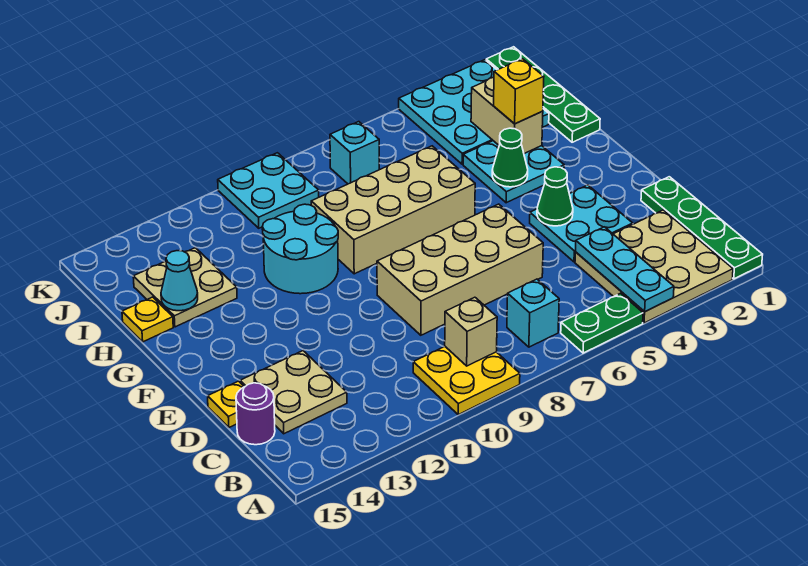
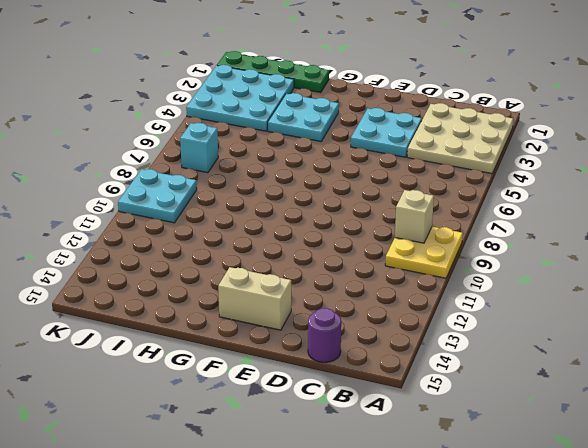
tan 1x2 brick [218,267,291,330] -> tan 1x2 brick moved to [471,77,543,154]
none -> green 1x4 plate [641,177,763,279]
none -> green 1x2 plate [561,293,643,353]
none -> cyan 1x1 brick [507,279,559,347]

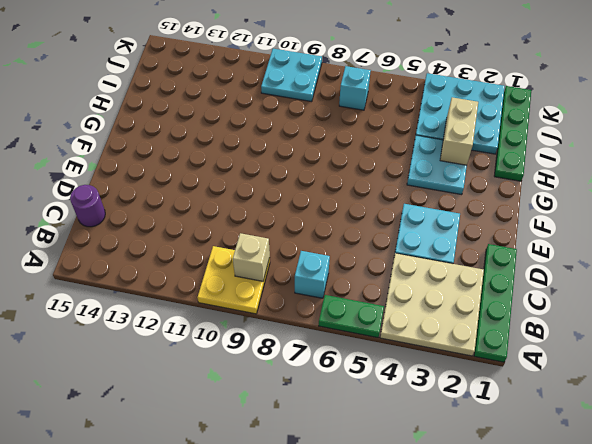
none -> tan 2x2 plate [240,351,347,434]
none -> tan 2x4 brick [377,204,543,335]
none -> yellow 1x1 plate [208,381,244,427]

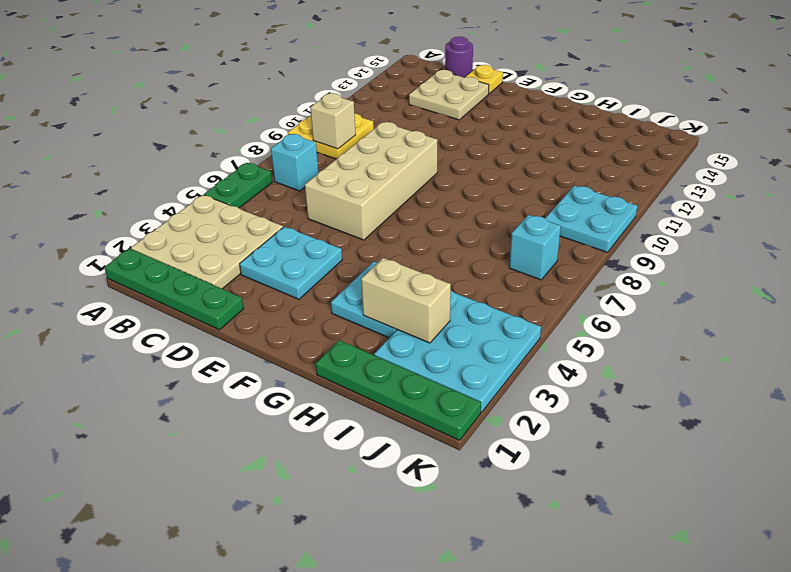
none -> tan 2x4 brick [311,146,475,274]
none -> cyan 2x2 round brick [262,204,338,294]
none -> tan 2x2 plate [133,248,237,327]

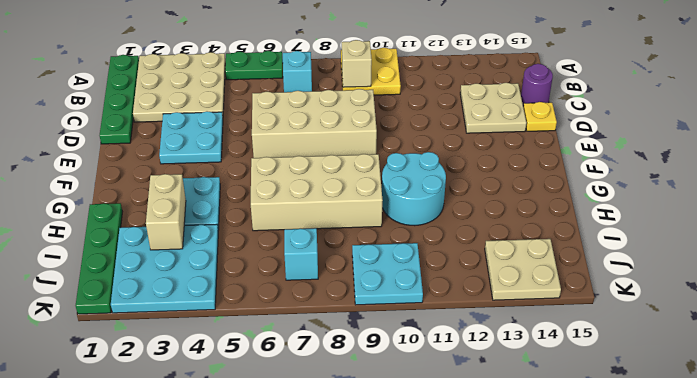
tan 2x2 plate [485,239,561,300] -> tan 2x2 plate moved to [133,248,237,327]
none -> yellow 1x1 plate [122,297,173,342]
none -> cyan 1x3 plate [576,227,674,312]
none -> green 1x1 cone [537,167,573,226]

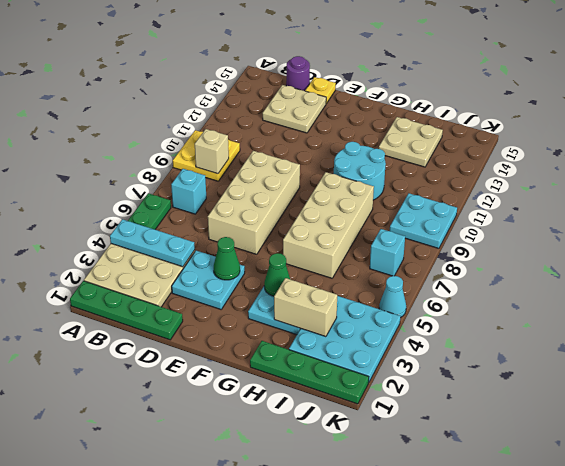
cyan 1x1 cone [379,276,406,318] -> cyan 1x1 cone moved to [161,251,198,311]
none -> yellow 1x1 plate [122,297,173,342]
none -> yellow 1x1 brick [494,59,544,124]

